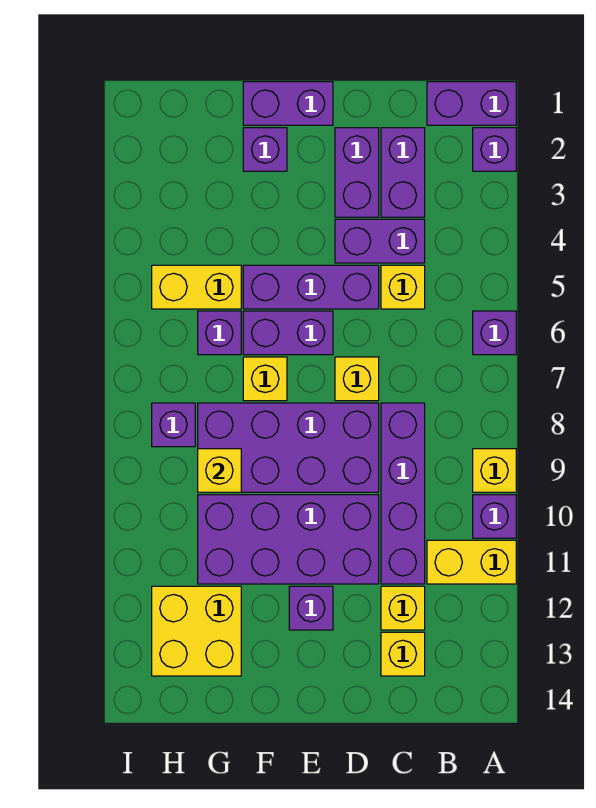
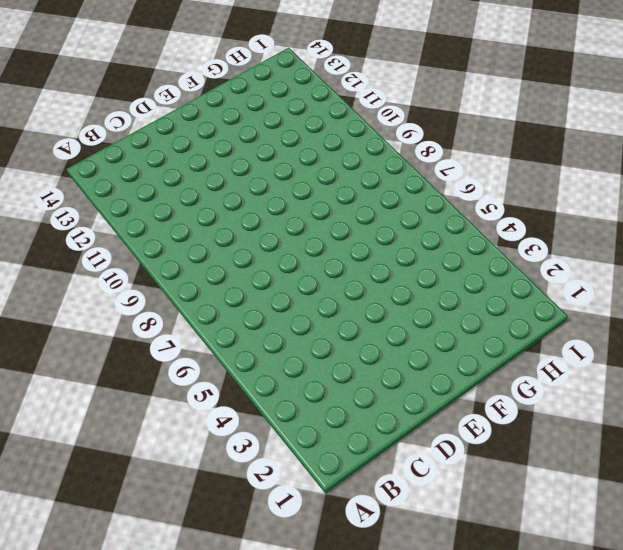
none -> purple 1x2 brick [427,82,516,125]
none -> purple 1x1 brick [473,128,516,171]
none -> purple 1x1 brick [473,311,516,355]

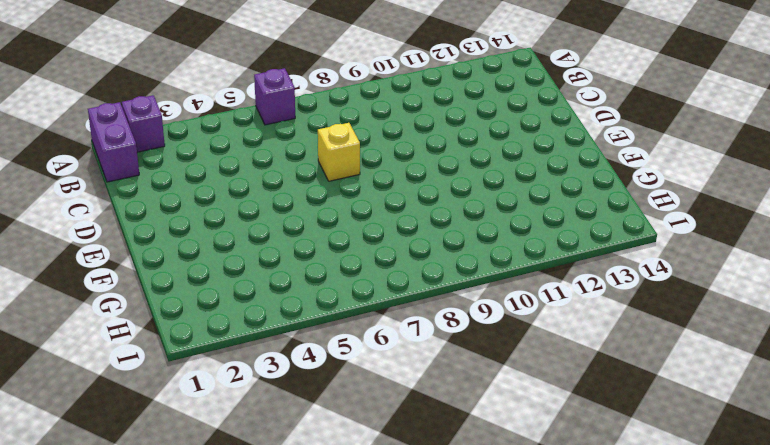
none -> yellow 1x1 brick [473,449,516,492]
none -> purple 1x1 brick [473,495,516,538]
none -> yellow 1x2 brick [427,540,516,584]

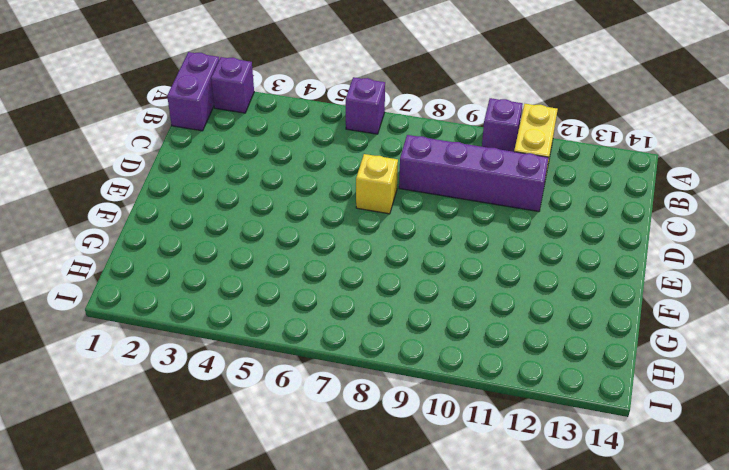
none -> yellow 1x1 brick [473,449,516,492]
none -> purple 1x2 brick [381,128,425,217]
none -> purple 1x2 brick [335,219,425,263]

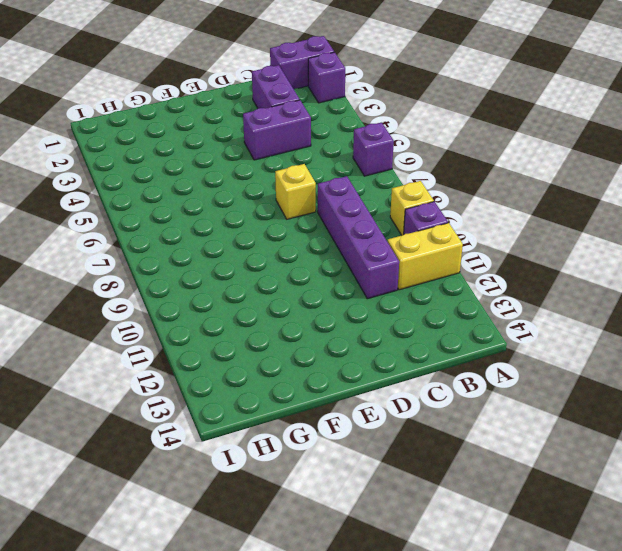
none -> yellow 1x1 brick [381,265,425,309]
none -> yellow 1x1 brick [381,586,425,630]
none -> yellow 1x1 brick [381,632,425,676]

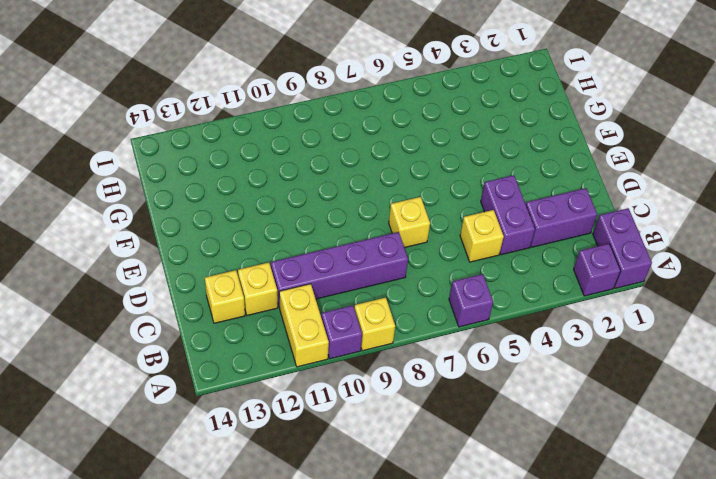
none -> purple 1x2 brick [335,128,379,217]
none -> purple 1x3 brick [243,265,379,309]
none -> purple 2x4 brick [198,403,379,492]

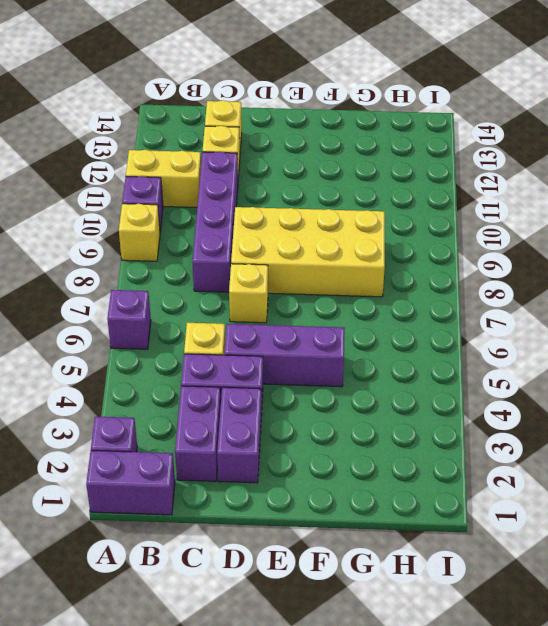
yellow 2x4 brick [231,207,385,297] -> purple 2x4 brick [198,403,379,492]
none -> purple 2x4 brick [198,495,379,584]
none -> purple 1x2 brick [243,82,333,125]
none -> purple 1x2 brick [243,311,333,355]

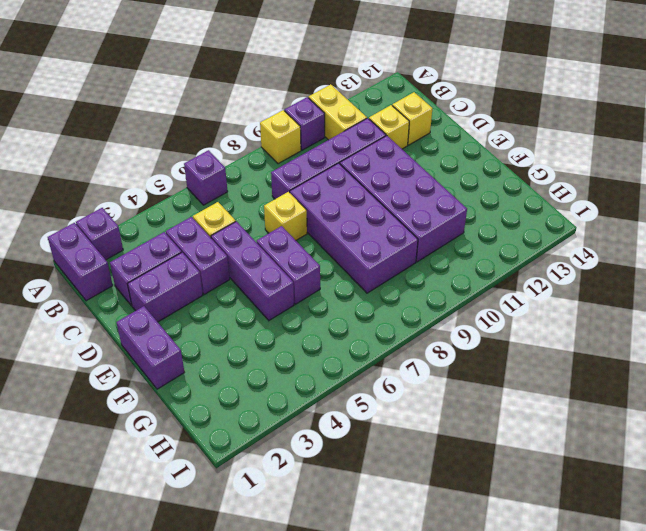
none -> purple 1x1 brick [289,586,333,630]
none -> purple 1x1 brick [243,128,287,171]
none -> yellow 1x1 brick [243,357,287,401]

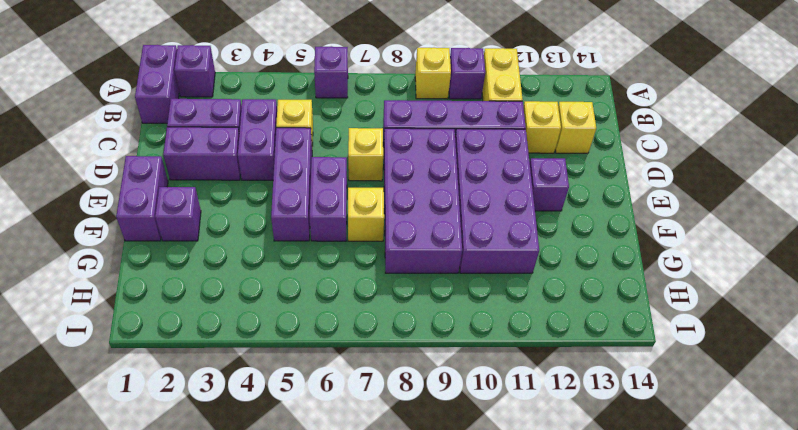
none -> yellow 1x2 brick [152,265,241,309]
none -> purple 1x1 brick [198,311,241,355]
none -> yellow 2x2 brick [152,586,241,676]

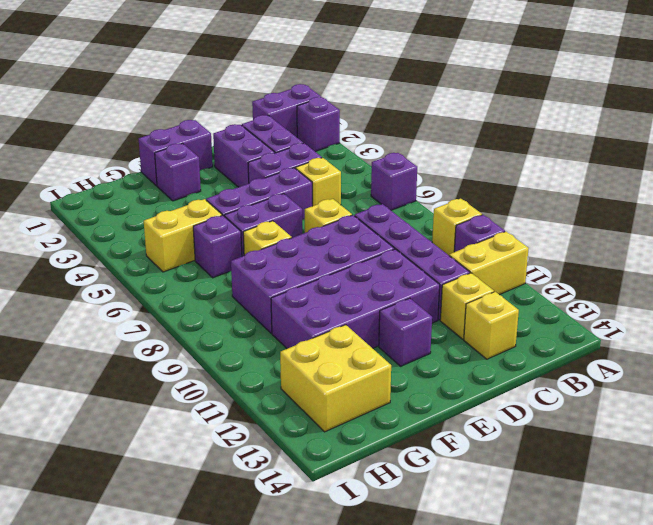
none -> purple 1x1 brick [152,403,195,447]
none -> yellow 1x1 brick [198,449,241,492]

